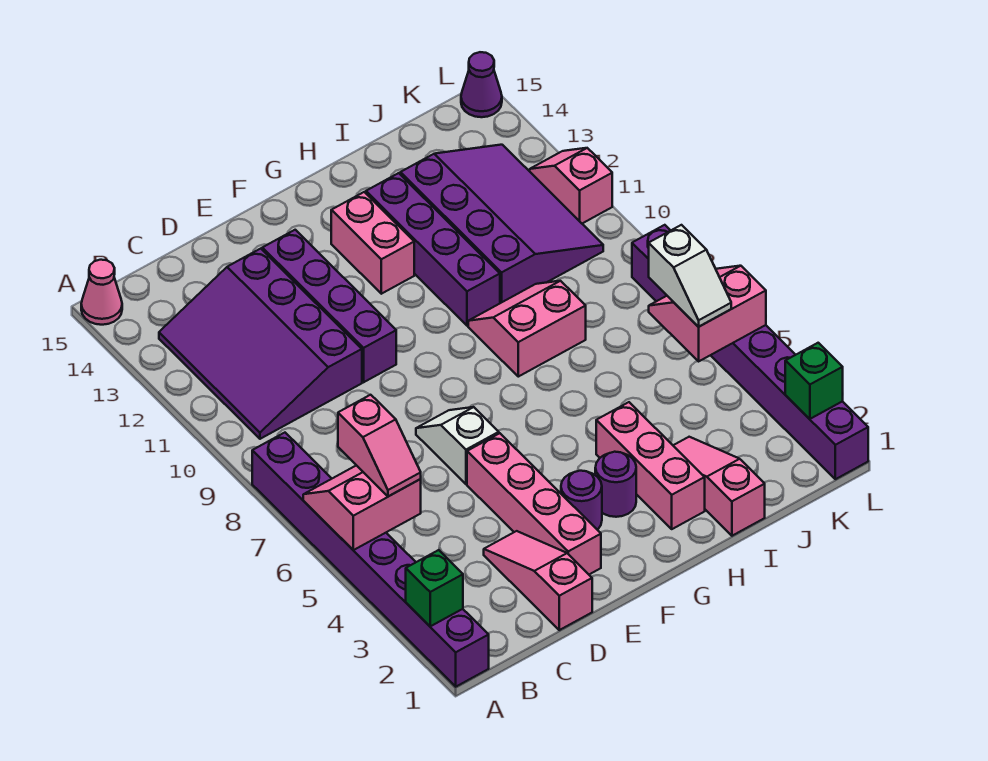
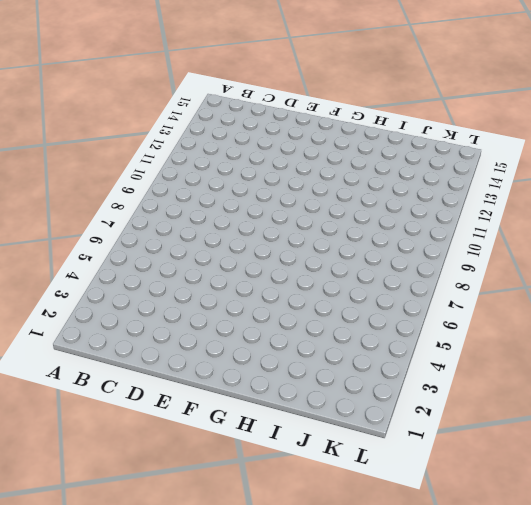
none -> purple 1x8 brick [252,433,489,687]
none -> pink 1x1 cone [81,260,122,325]
none -> purple 3x4 slope [159,249,362,439]

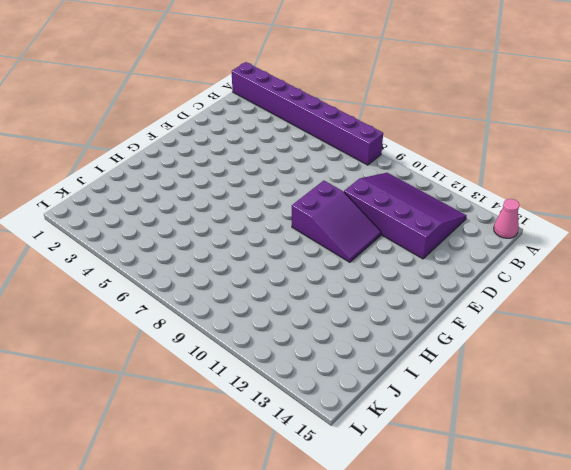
purple 2x3 slope [292,181,381,262] -> purple 1x4 brick [262,230,396,382]
none -> pink 1x3 slope [484,531,592,630]
none -> pink 1x4 brick [467,433,601,574]
none -> white 1x2 slope [416,407,499,484]

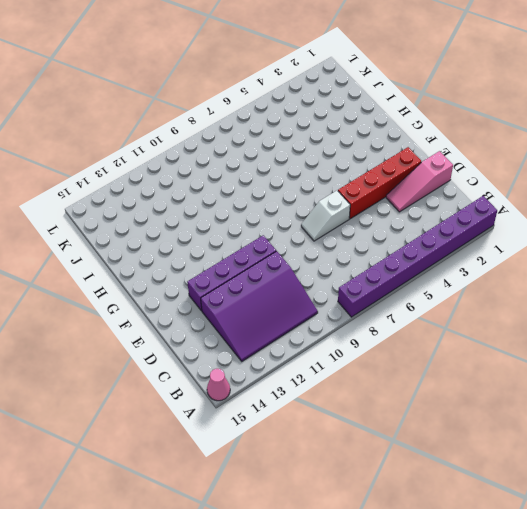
red 1x4 brick [338,147,421,219] -> pink 1x4 brick [467,433,601,574]
none -> purple 1x1 round brick [561,471,602,530]
none -> purple 1x1 round brick [595,452,636,517]
none -> pink 1x2 brick [331,192,414,294]

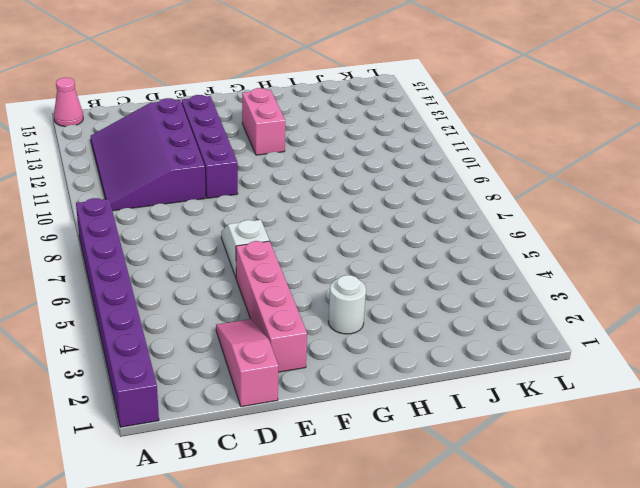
white 1x1 round brick [328,275,366,334] -> purple 1x1 round brick [595,452,636,517]
none -> purple 1x1 round brick [561,471,602,530]
none -> pink 1x3 brick [596,402,705,529]
none -> pink 2x2 slope [468,281,586,377]

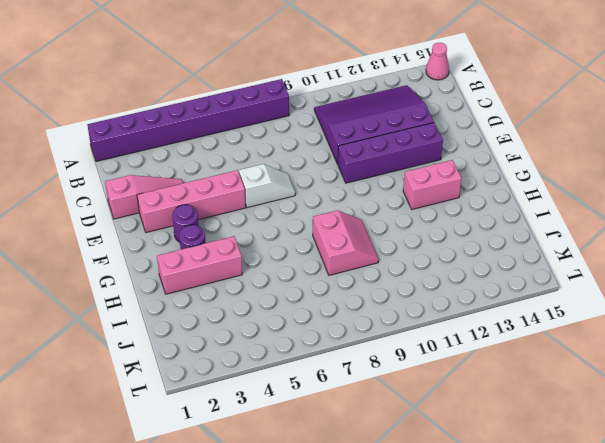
none -> purple 1x4 brick [366,173,500,326]
none -> pink 1x3 slope [673,437,765,536]
none -> purple 3x4 slope [400,145,603,303]

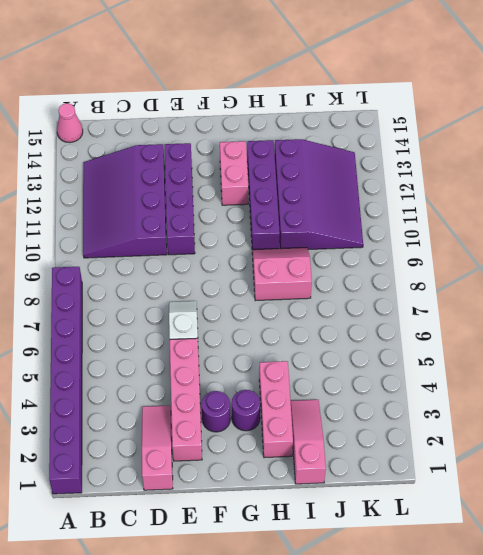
none -> purple 1x8 brick [632,225,868,479]
none -> pink 1x2 slope [530,148,612,223]
none -> purple 1x1 cone [461,52,502,117]

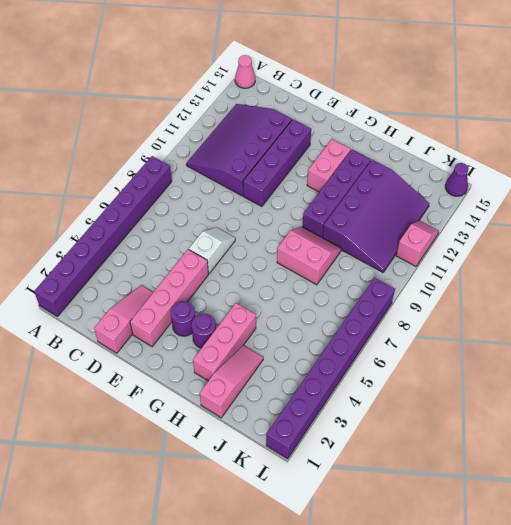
none -> green 1x1 brick [406,550,463,626]
none -> pink 2x2 slope [303,465,421,550]
none -> pink 2x2 slope [649,266,766,361]

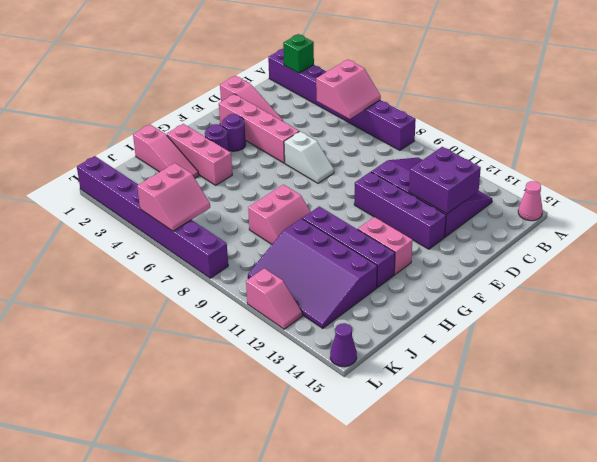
purple 2x2 brick [409,147,481,214] -> none
none -> green 1x1 brick [785,343,843,419]
none -> pink 1x2 slope [338,395,421,496]
none -> white 1x2 slope [649,225,731,327]

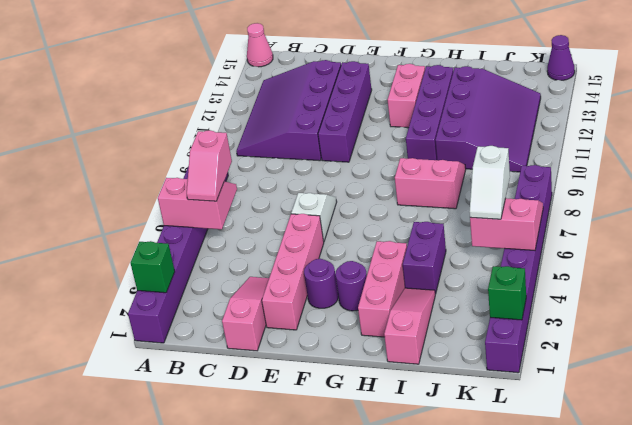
purple 1x2 brick [403,222,446,294] -> none
none -> pink 1x2 slope [530,148,612,223]

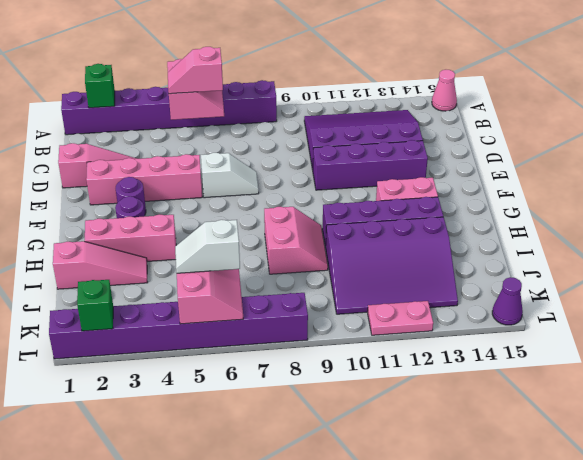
pink 1x2 plate [368,301,433,335] -> pink 1x2 slope [530,148,612,223]

